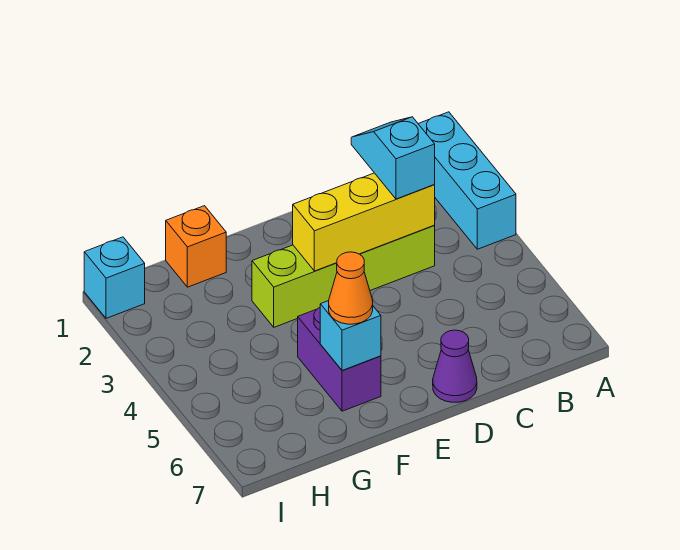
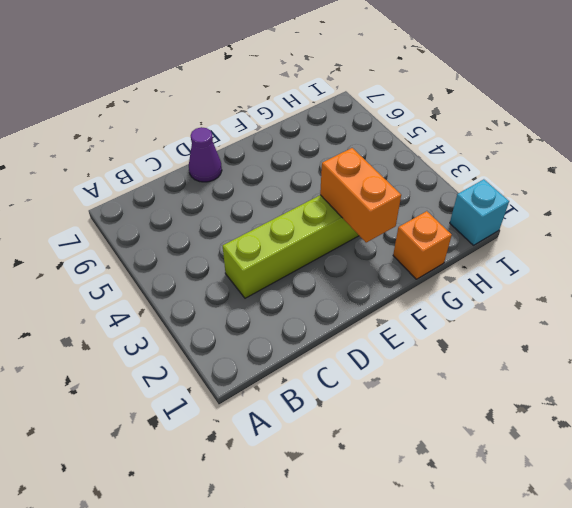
orange 1x2 brick [320,148,401,243] -> none
none -> cyan 1x3 brick [418,112,516,249]
none -> purple 1x2 brick [298,308,381,411]

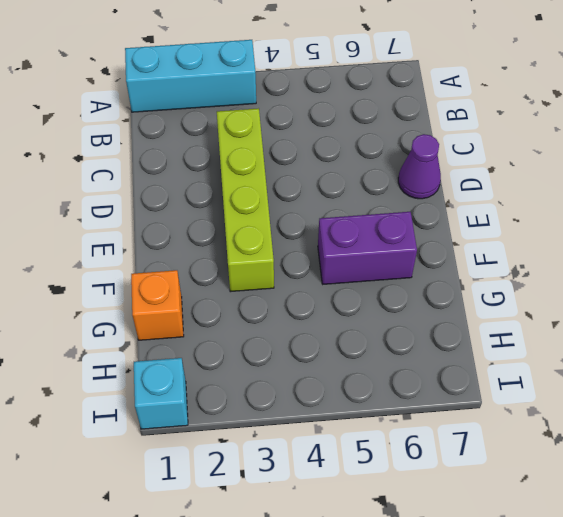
none -> yellow 1x3 brick [293,173,435,271]
none -> cyan 1x1 brick [320,301,381,370]

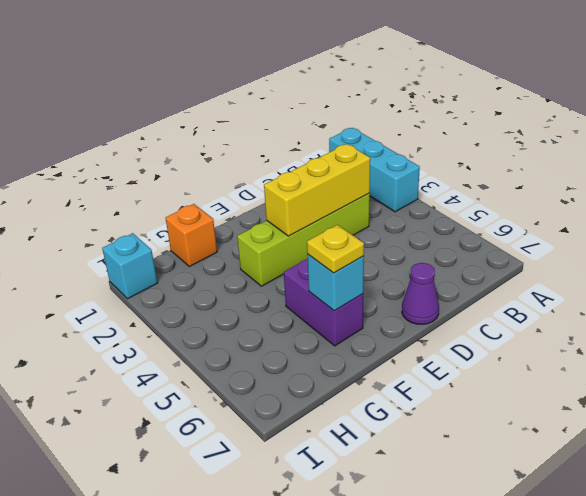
yellow 1x1 plate [307,225,364,273] -> orange 1x1 cone [329,252,373,324]
none -> cyan 1x2 slope [351,117,435,199]

